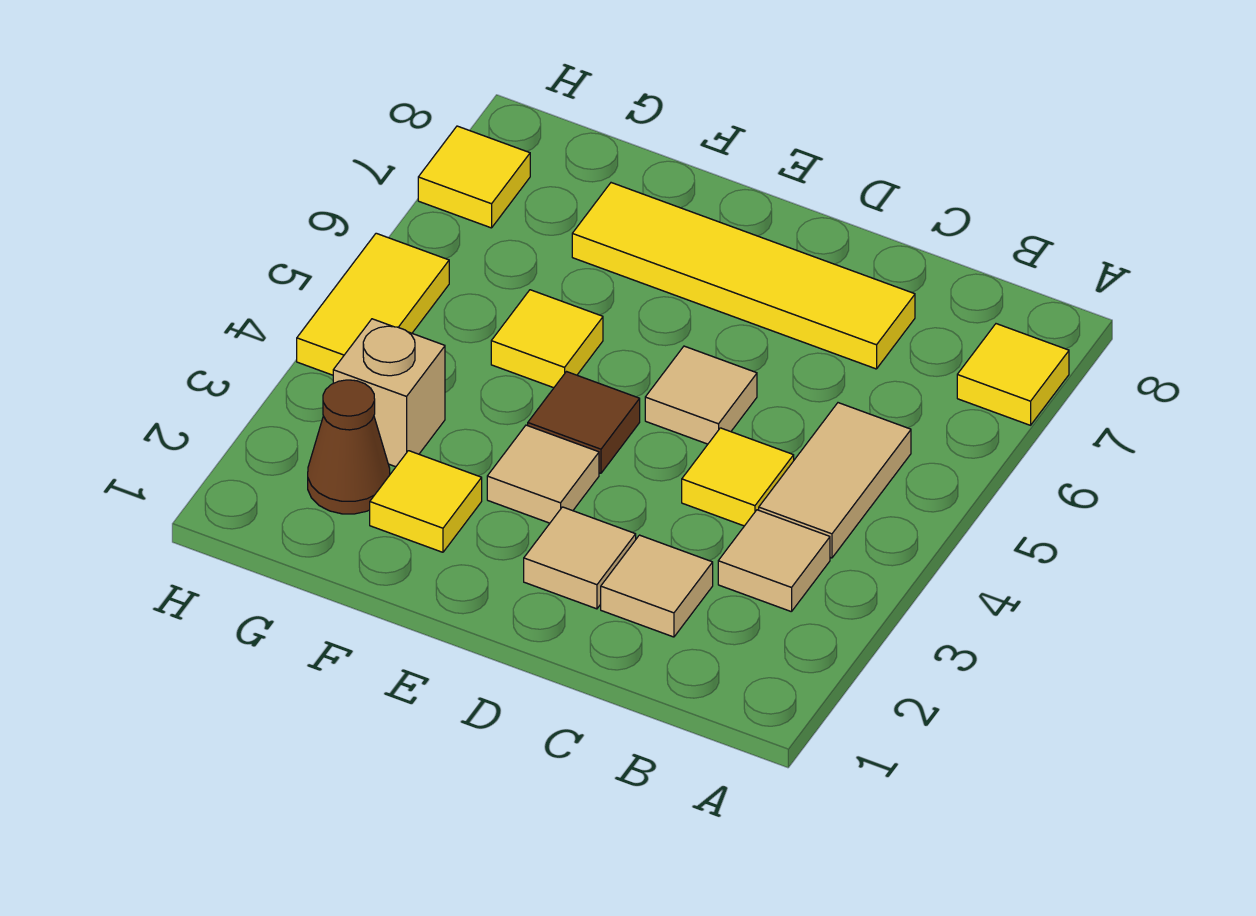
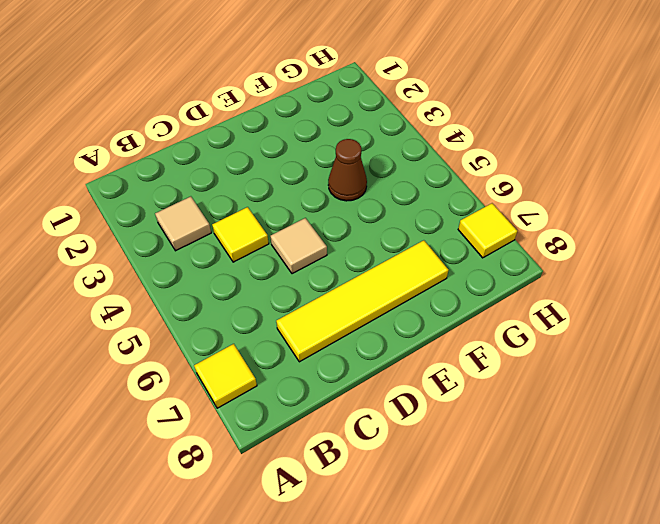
brown 1x1 cone [328,139,367,201] -> brown 1x1 cone moved to [308,380,390,514]
none -> tan 1x2 tile [759,403,911,558]
none -> tan 1x1 tile [601,535,713,637]
none -> tan 1x1 tile [524,507,636,609]

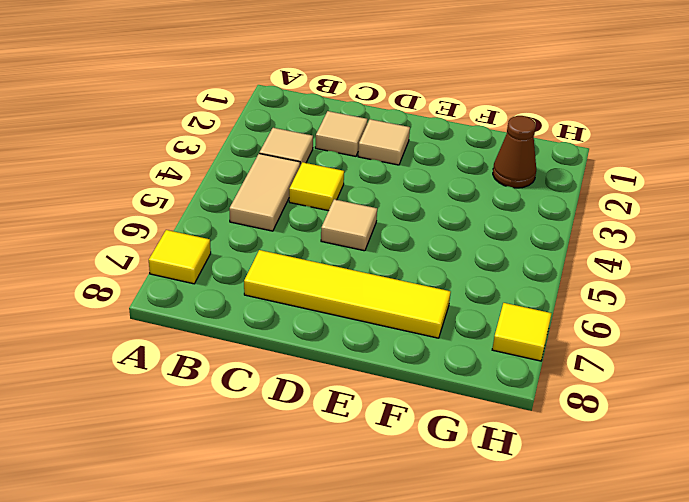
none -> tan 1x1 tile [487,425,599,523]
none -> brown 1x1 tile [528,372,640,473]
none -> yellow 1x1 tile [370,451,482,552]

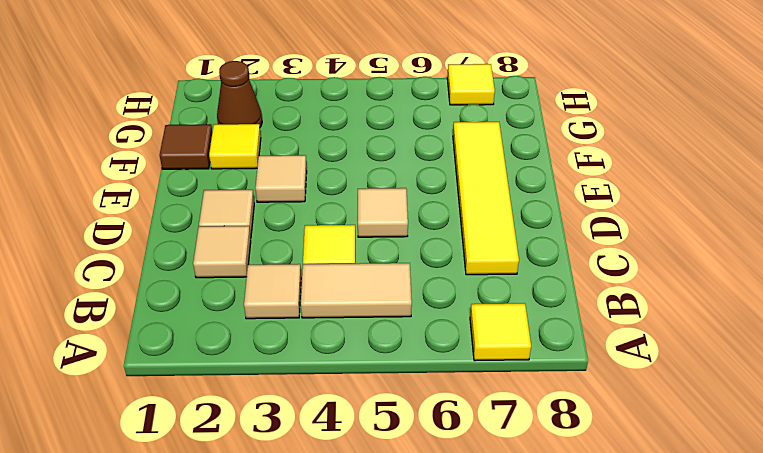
brown 1x1 tile [160,124,212,169] -> brown 1x1 tile moved to [528,372,640,473]
none -> yellow 1x1 tile [491,290,603,388]
none -> tan 1x1 brick [333,319,445,467]
none -> yellow 1x2 tile [297,233,449,375]

